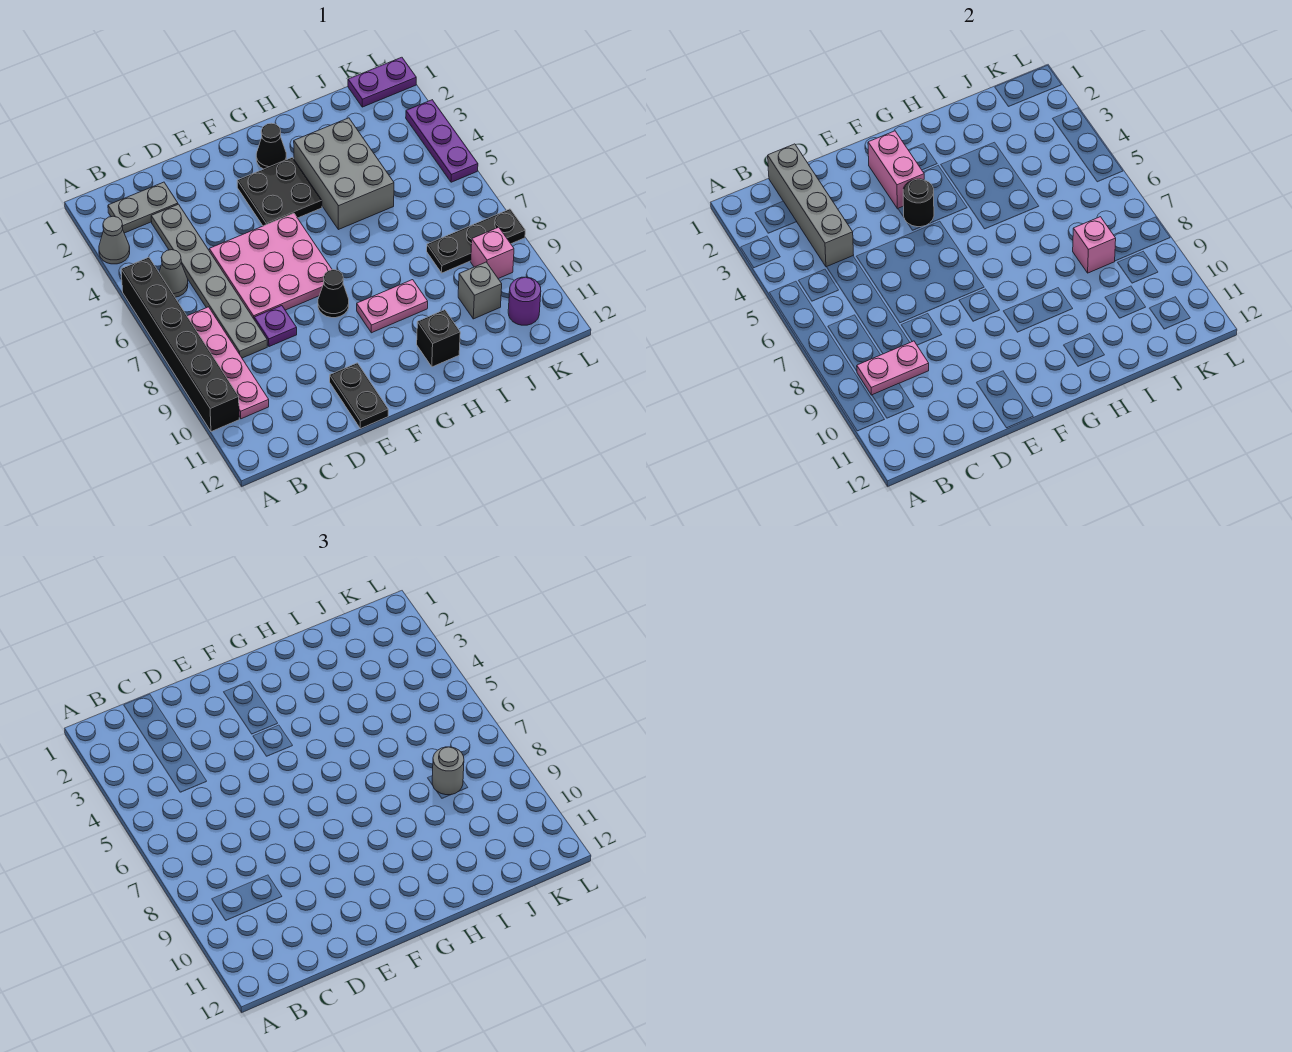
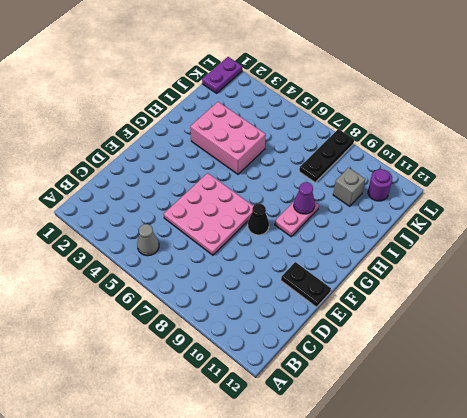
pink 2x3 brick [190,102,266,174] -> grey 2x3 brick [294,118,394,230]
purple 1x1 cone [294,182,315,214] -> none
none -> grey 1x1 cone [99,216,130,264]
none -> black 1x6 brick [121,257,239,432]
none -> grey 1x2 plate [108,182,178,233]

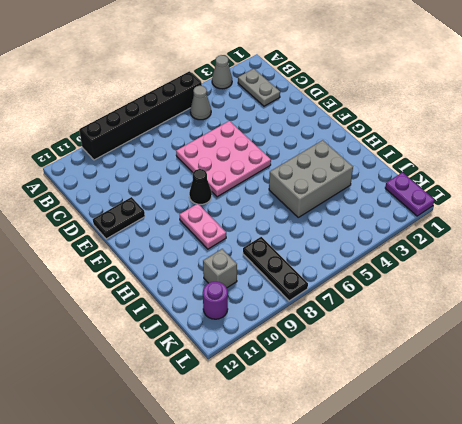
none -> pink 1x4 plate [187,307,269,419]
none -> grey 1x6 plate [151,204,267,358]
none -> purple 1x1 plate [254,306,297,347]

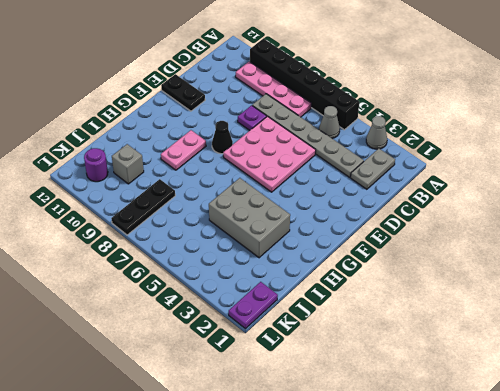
none -> black 2x2 plate [237,157,322,226]
none -> black 1x1 cone [256,123,286,169]
none -> black 1x1 brick [417,310,460,367]

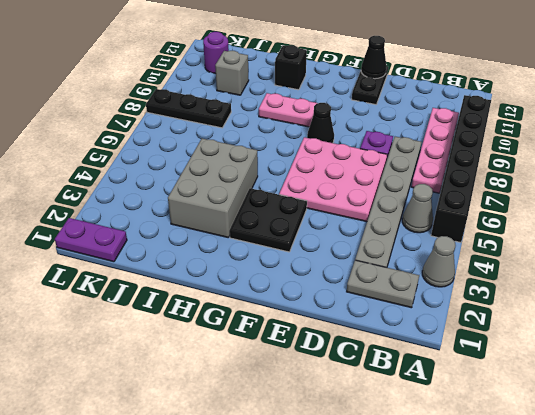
black 1x1 cone [361,36,387,79] -> black 1x1 cone moved to [256,123,286,169]
none -> pink 1x1 brick [471,227,514,279]
none -> purple 1x3 plate [406,100,478,182]
none -> pink 1x2 plate [857,341,929,395]

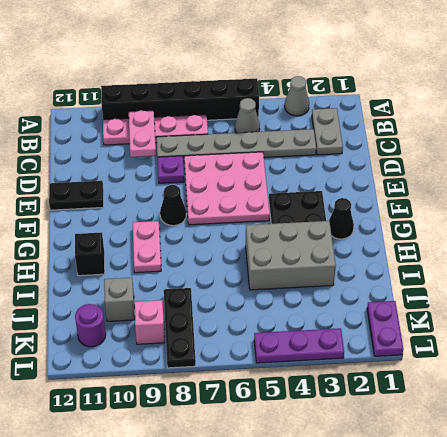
none -> grey 1x4 brick [768,144,854,267]
none -> pink 1x2 brick [868,131,924,209]
none -> black 1x1 round brick [903,179,934,227]

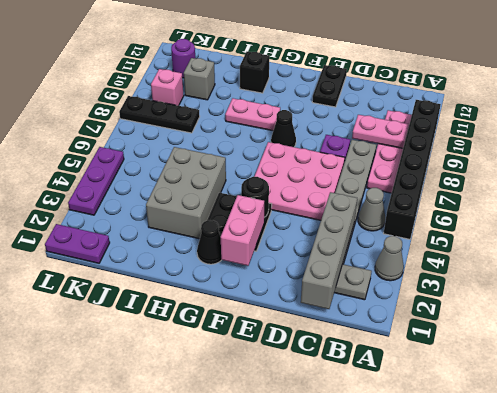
none -> pink 1x1 brick [1073,217,1116,273]
none -> grey 1x1 round brick [432,747,464,795]

